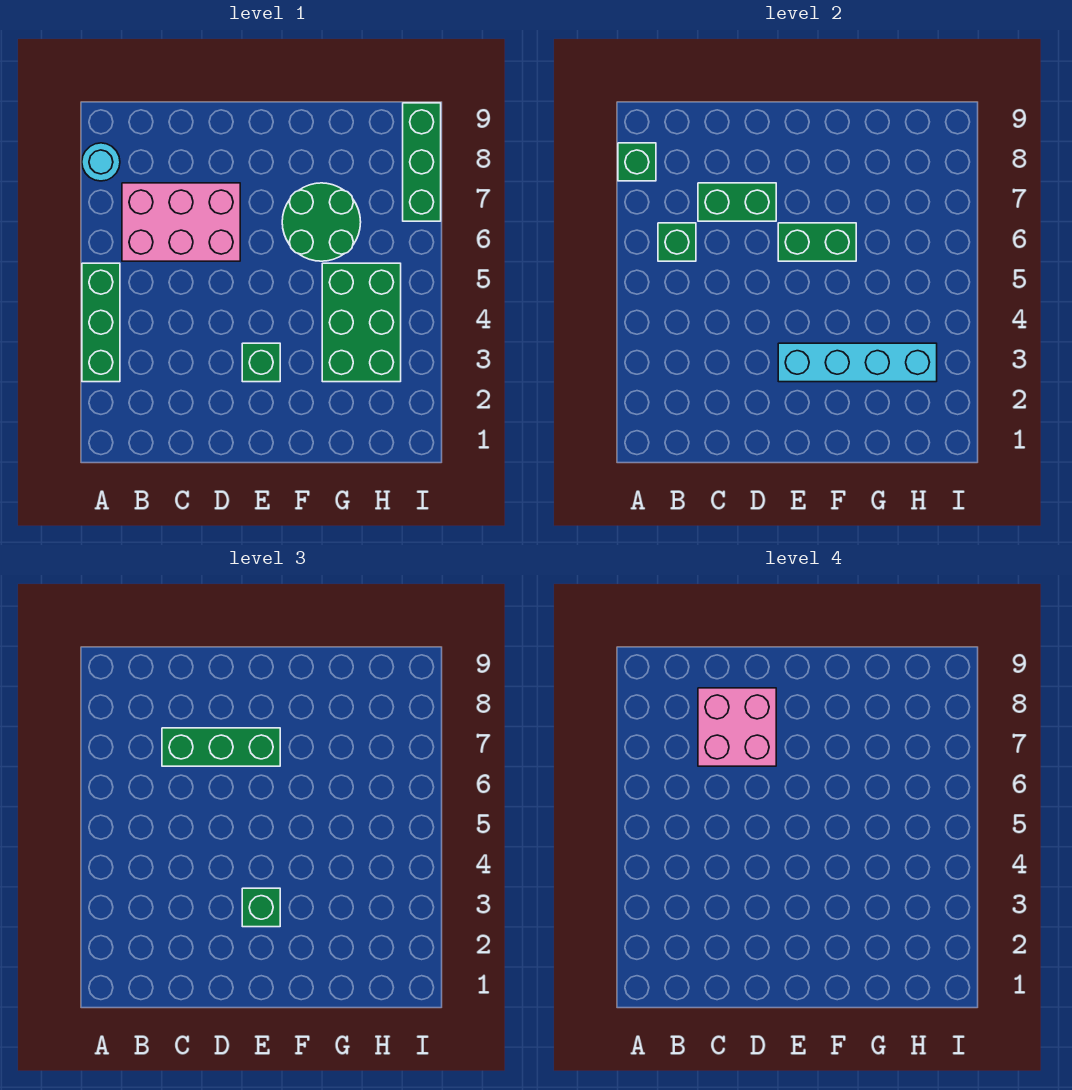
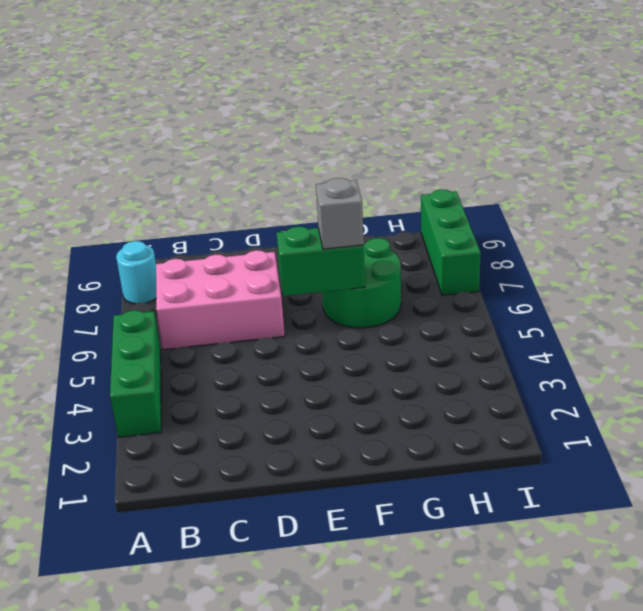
grey 1x1 brick [316,178,364,249] -> none
none -> green 1x1 brick [242,343,280,382]
none -> green 2x3 brick [322,263,401,382]
none -> green 1x1 brick [618,143,656,181]

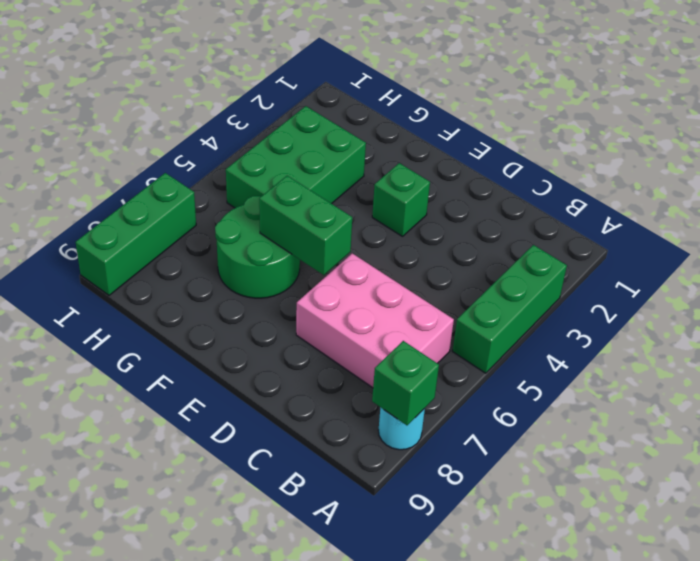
none -> green 1x1 brick [658,223,696,261]
none -> green 1x2 brick [698,183,776,221]
none -> cyan 1x4 brick [778,343,937,382]

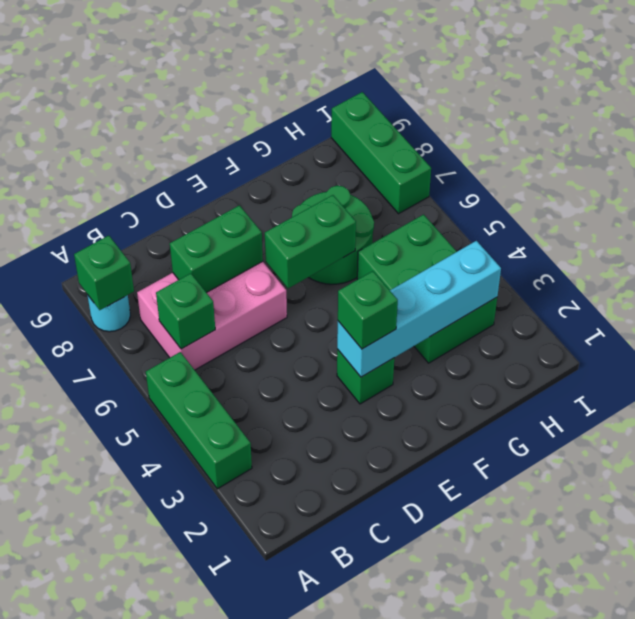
none -> green 1x3 brick [162,728,280,766]
none -> pink 2x2 brick [698,688,776,766]

